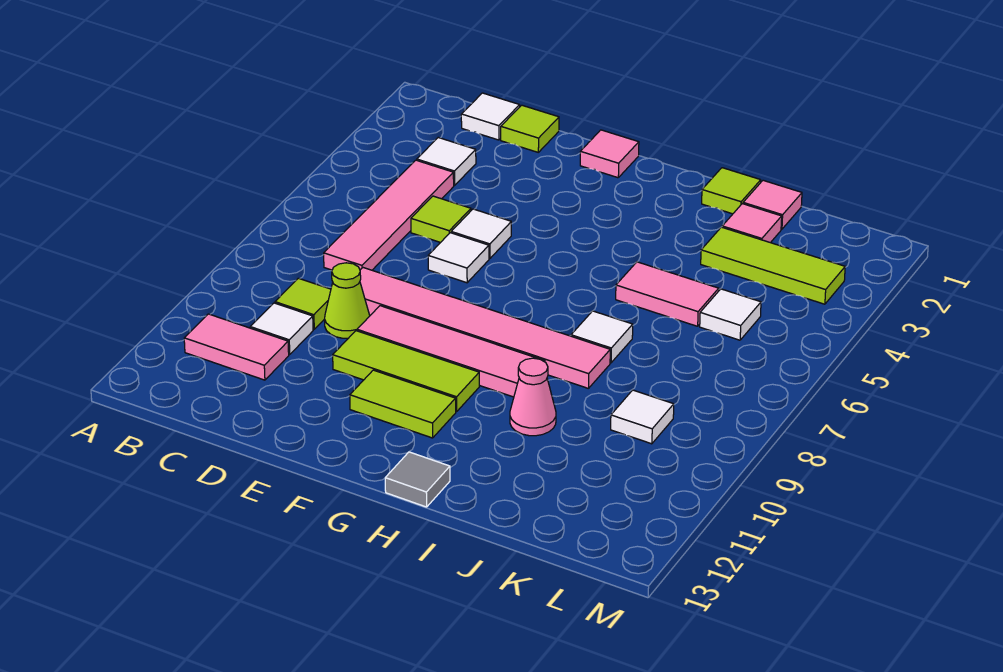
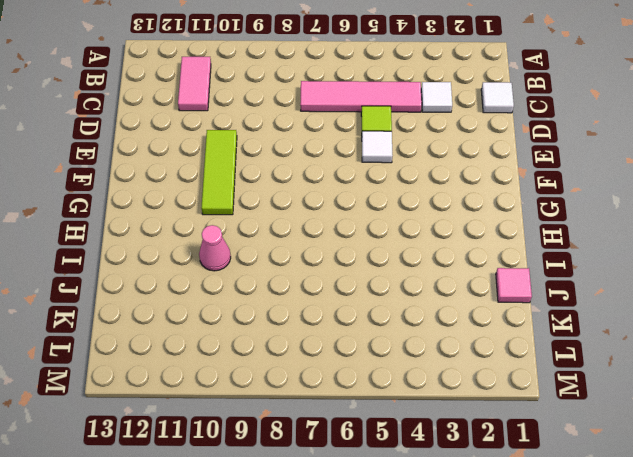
none -> lime 1x1 tile [275,278,331,329]
none -> white 1x1 tile [250,303,313,355]
none -> lime 1x1 tile [501,105,559,152]

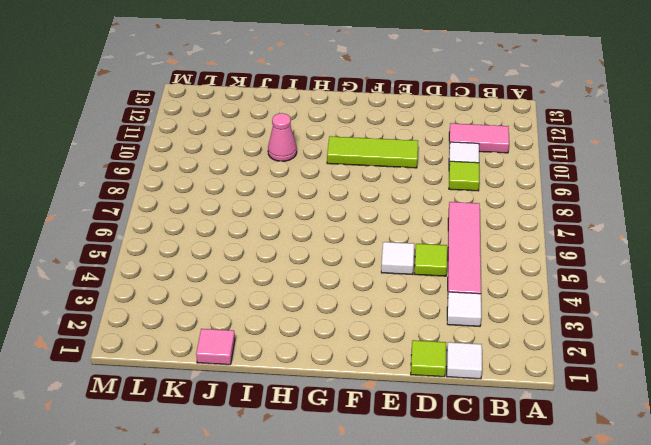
none -> pink 1x6 tile [360,268,610,389]
none -> lime 1x1 cone [325,263,370,338]
none -> white 1x1 tile [428,233,489,283]

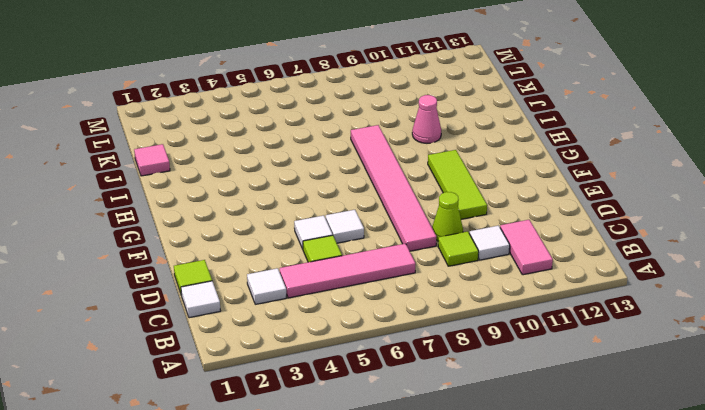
none -> pink 1x4 tile [357,306,545,397]
none -> pink 1x1 tile [580,130,639,178]
none -> lime 1x2 tile [350,370,456,438]

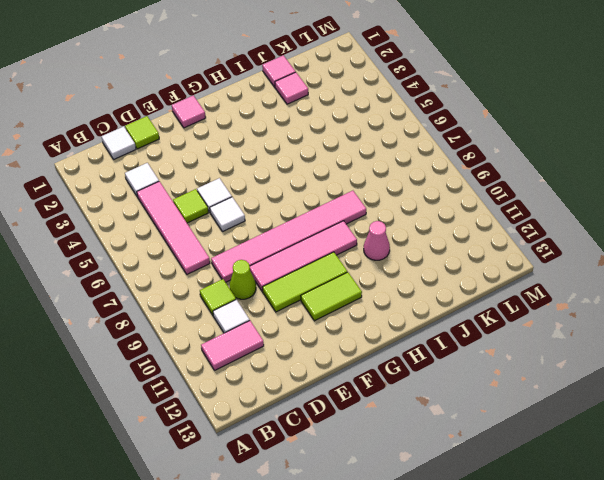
none -> grey 1x1 tile [385,452,450,507]
none -> lime 1x1 tile [702,168,761,214]
none -> pink 1x2 tile [616,262,719,326]

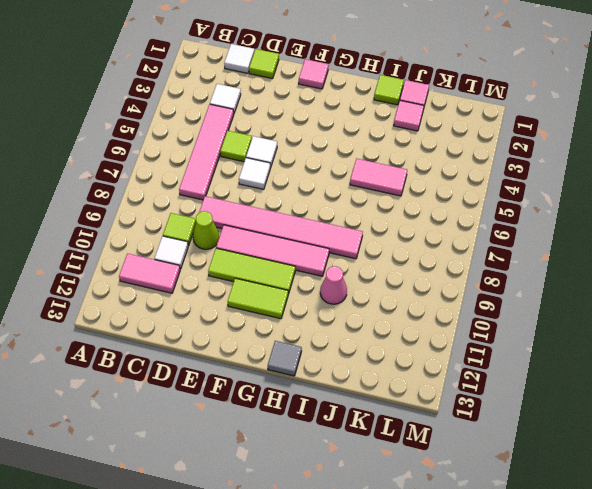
none -> white 1x1 tile [571,311,633,363]
none -> lime 1x3 tile [701,227,845,304]
none -> white 1x1 tile [700,289,761,340]

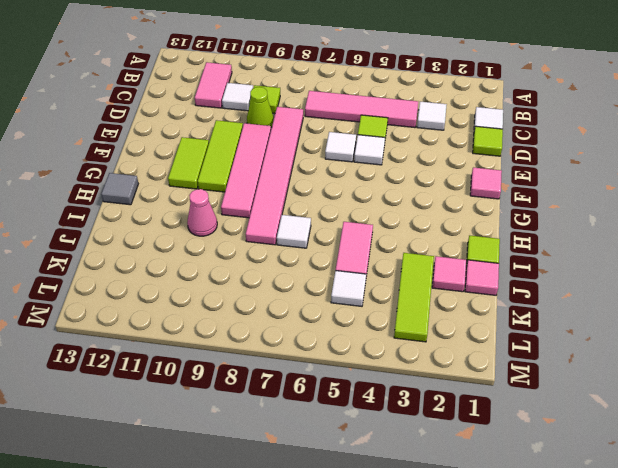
none -> white 1x1 tile [611,390,674,444]

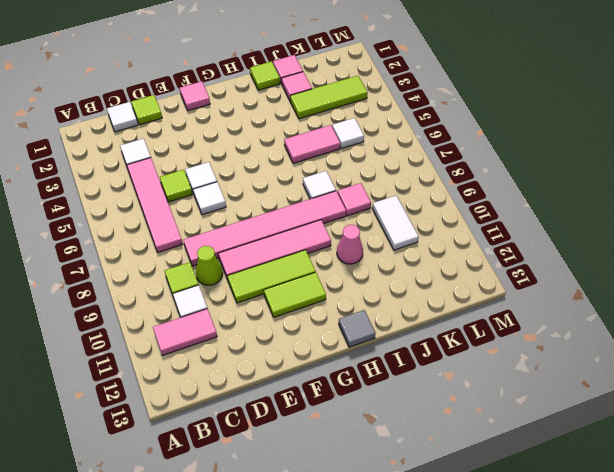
pink 1x1 tile [337,183,371,216] -> none
white 1x2 tile [372,196,419,250] -> white 1x1 tile [611,390,674,444]

